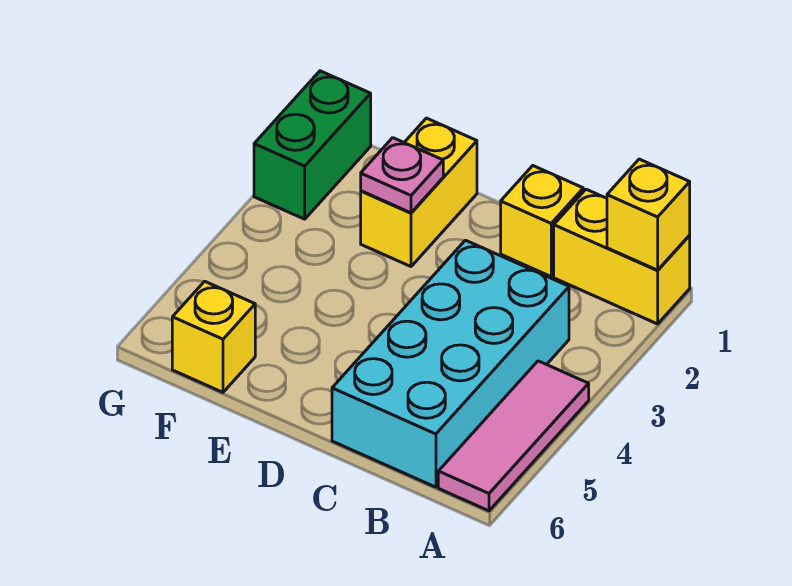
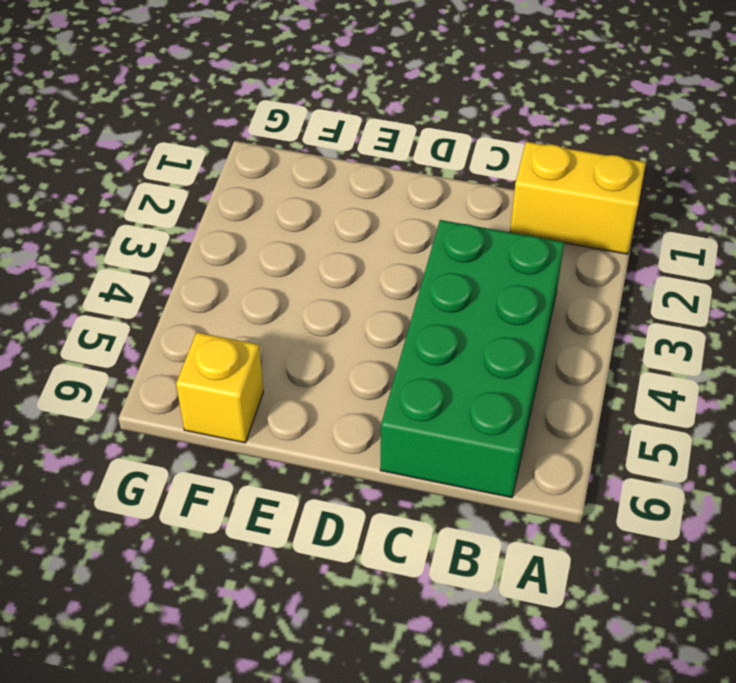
green 2x4 brick [380,220,564,498] -> cyan 2x4 brick [332,240,569,487]
none -> pink 1x3 tile [438,361,589,511]
none -> yellow 1x1 brick [501,166,583,276]

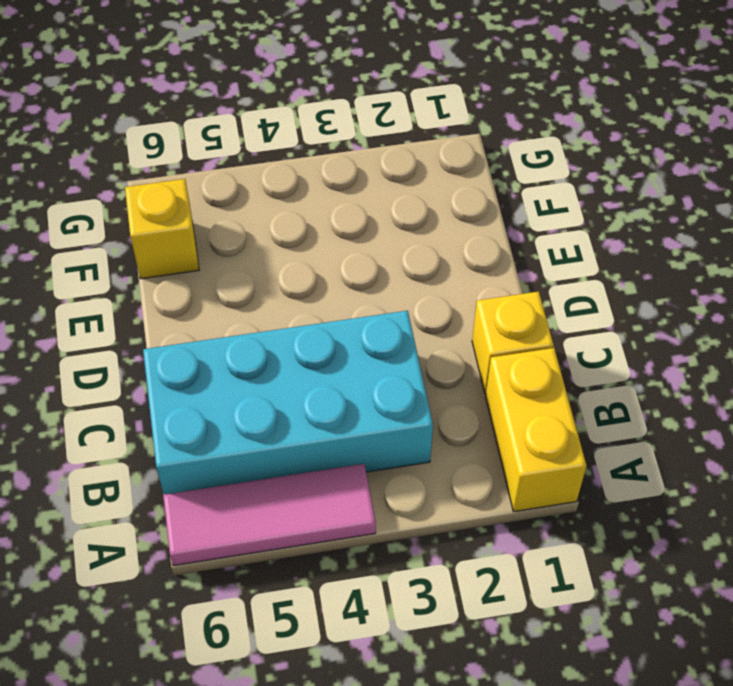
none -> yellow 1x2 brick [361,118,477,267]
none -> green 1x2 brick [254,71,371,219]

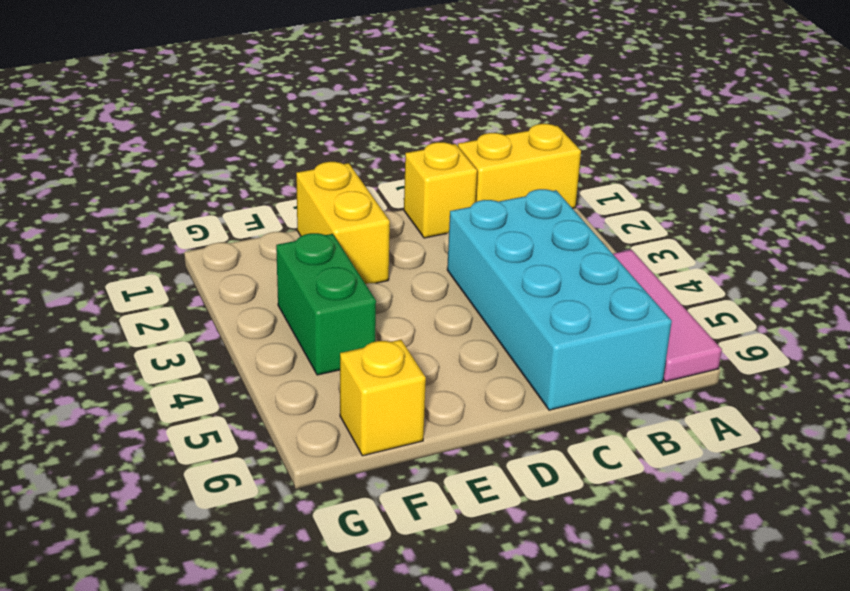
green 1x2 brick [276,233,376,375] -> green 1x2 brick moved to [254,71,371,219]
none -> yellow 1x1 brick [607,159,690,270]
none -> pink 1x1 plate [361,138,443,213]

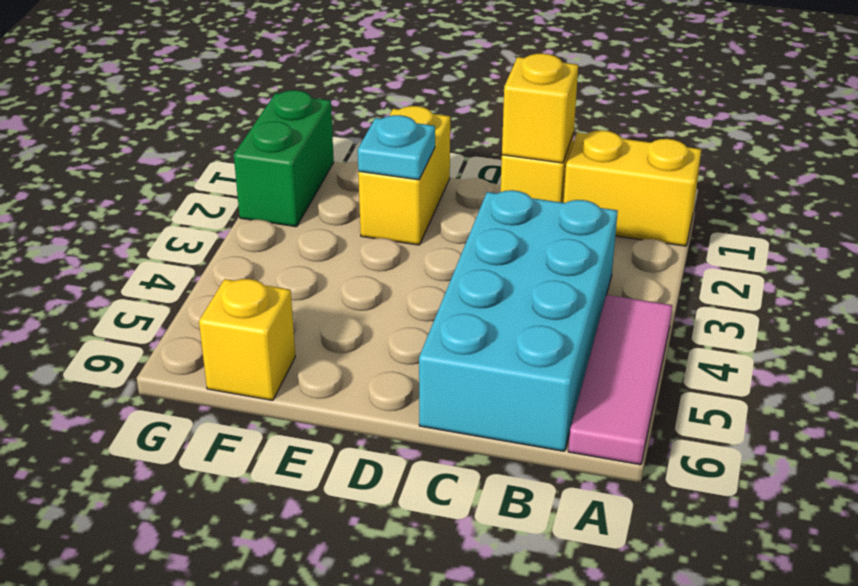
yellow 1x1 brick [502,53,578,163] -> yellow 1x1 brick moved to [607,159,690,270]
cyan 1x1 plate [358,115,435,180] -> pink 1x1 plate [361,138,443,213]

